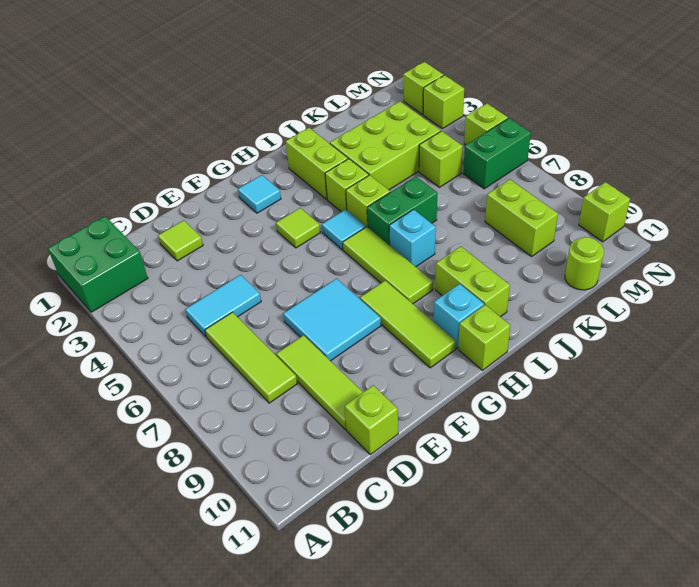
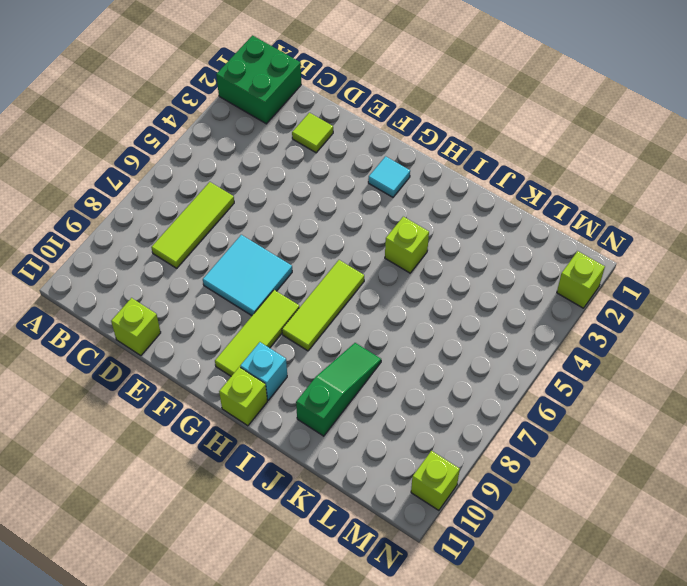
green 1x3 slope [296,343,381,436] -> none
none -> cyan 1x2 tile [185,275,261,337]
none -> lime 1x3 tile [276,335,363,430]
none -> lime 1x1 tile [276,208,320,248]

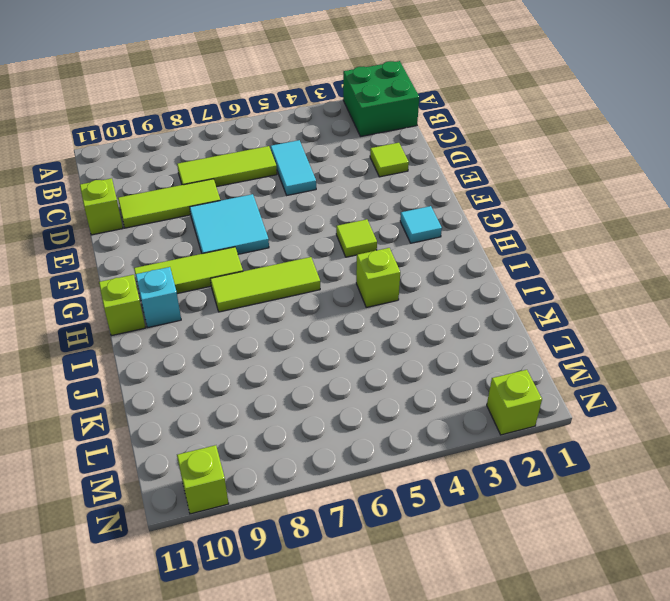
none -> cyan 1x1 tile [322,209,366,250]
none -> lime 1x2 brick [286,128,348,200]
none -> lime 1x1 brick [346,175,390,227]

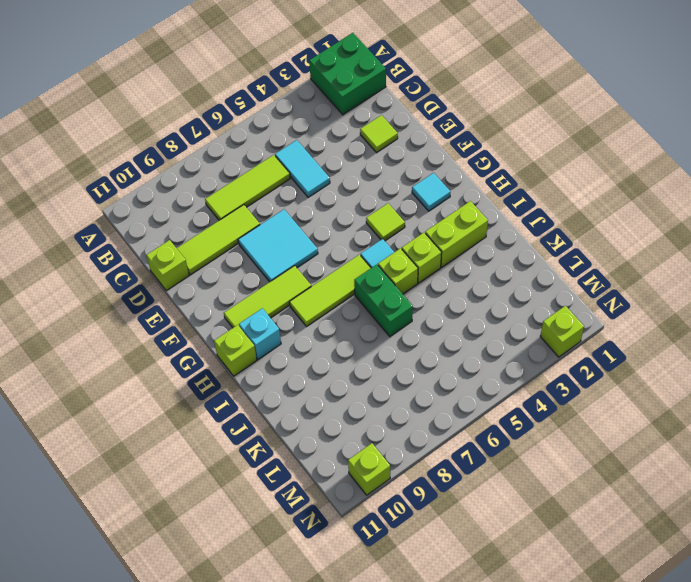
none -> cyan 1x1 brick [389,210,436,267]
none -> lime 1x2 brick [435,246,510,317]
none -> lime 2x3 brick [330,101,441,190]

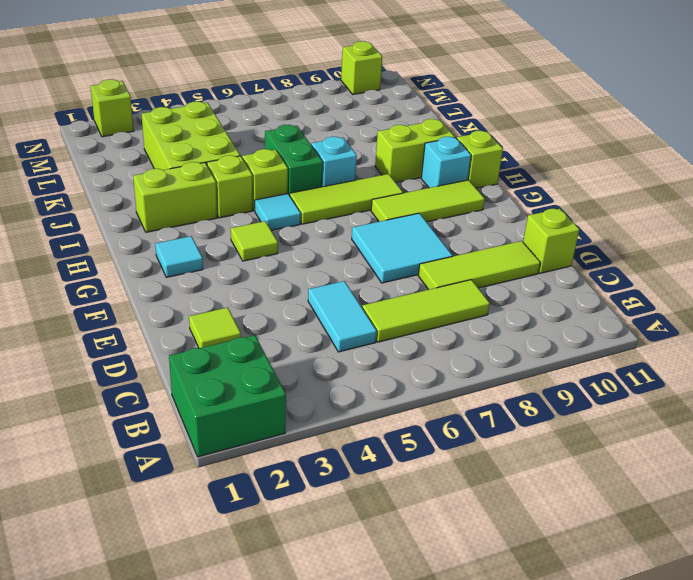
none -> lime 1x1 brick [419,131,463,187]
none -> lime 1x2 brick [485,179,558,257]
none -> lime 1x1 round brick [565,237,604,290]

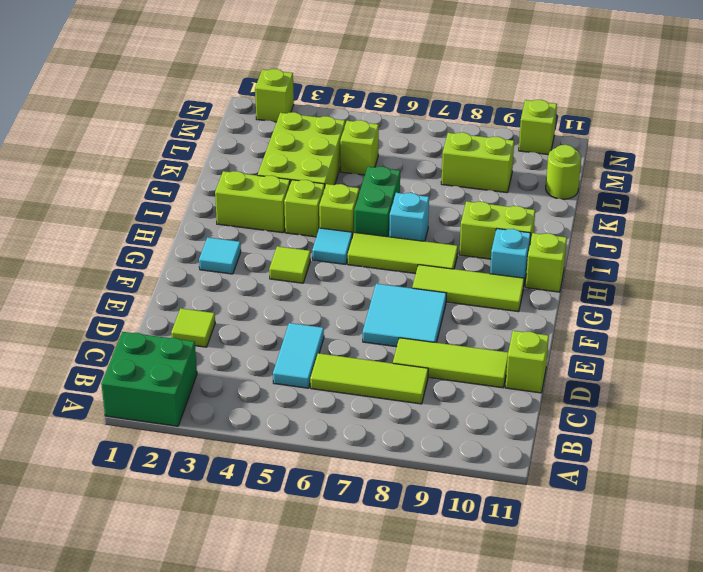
none -> green 1x2 brick [463,118,531,189]
none -> lime 1x1 brick [423,75,464,129]
none -> lime 1x1 brick [464,103,508,145]

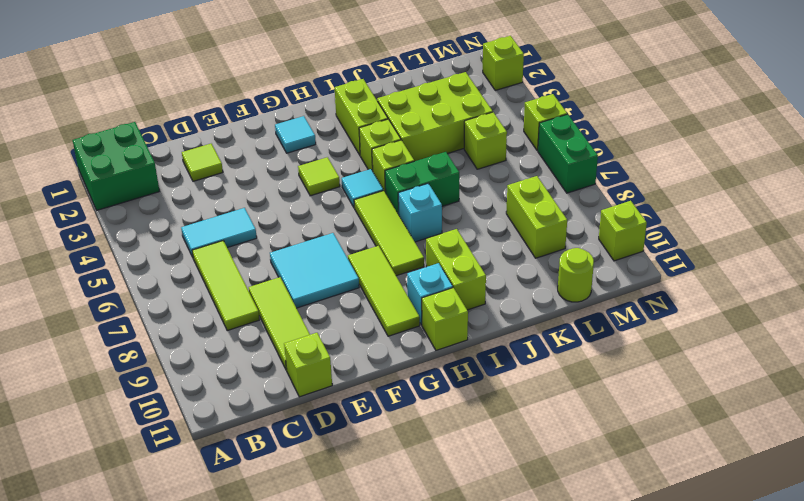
green 1x2 brick [538,114,598,193] -> green 1x2 brick turned to [463,118,531,189]
none -> lime 1x1 brick [423,75,464,129]

